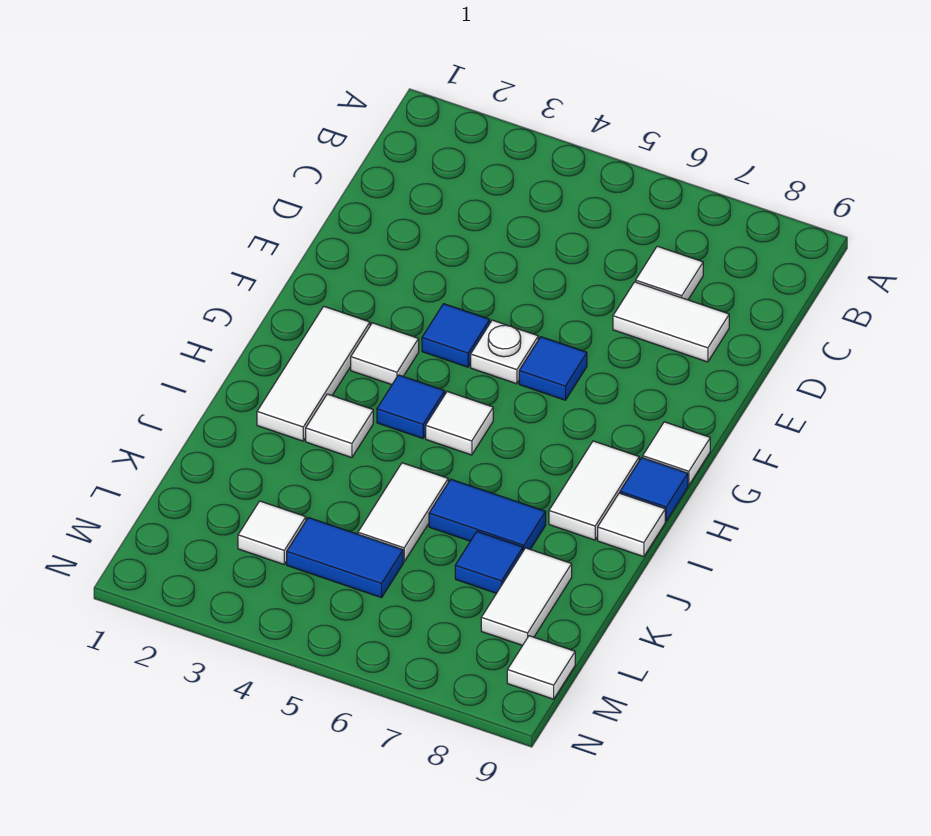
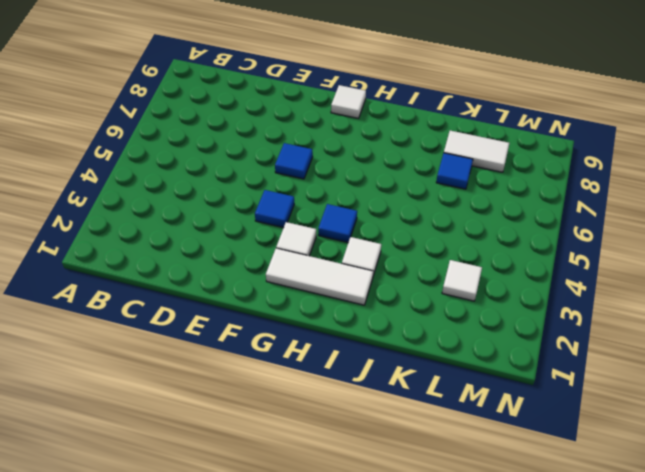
none -> white 1x1 tile [636,246,703,300]
none -> white 1x2 tile [613,282,729,362]
none -> white 1x1 plate [471,320,538,384]

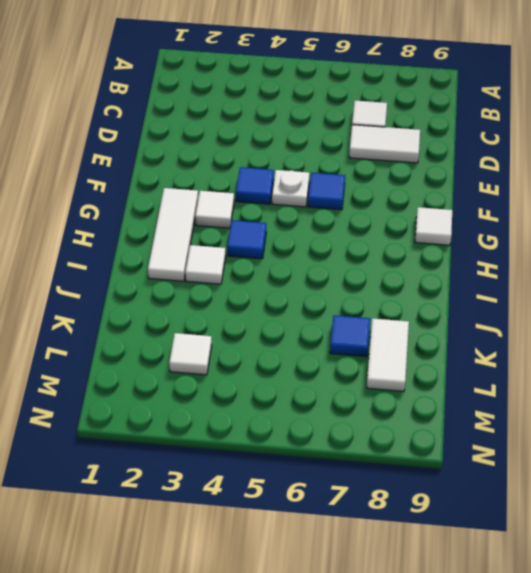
none -> white 1x1 tile [426,392,493,455]
none -> white 1x2 tile [549,441,639,540]
none -> blue 1x1 tile [620,458,688,521]

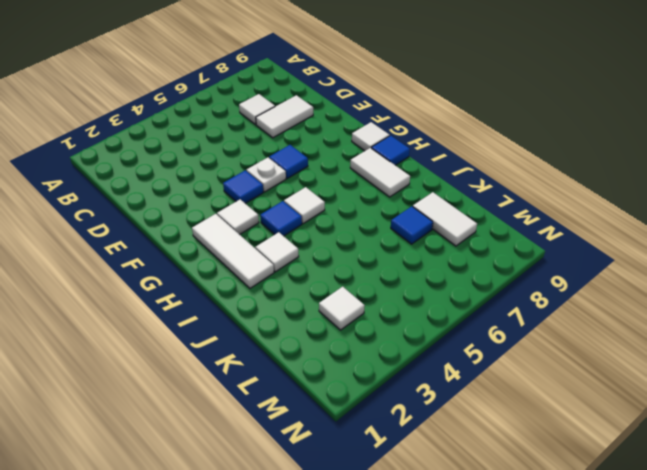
none -> white 1x1 tile [598,493,665,557]
none -> white 1x2 tile [358,463,448,562]
none -> blue 1x2 tile [429,479,546,551]

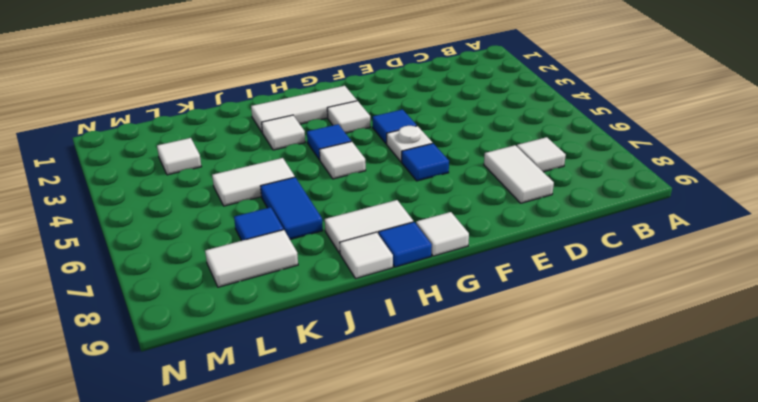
none -> blue 1x2 tile [287,518,403,598]
none -> white 1x1 tile [507,636,575,699]

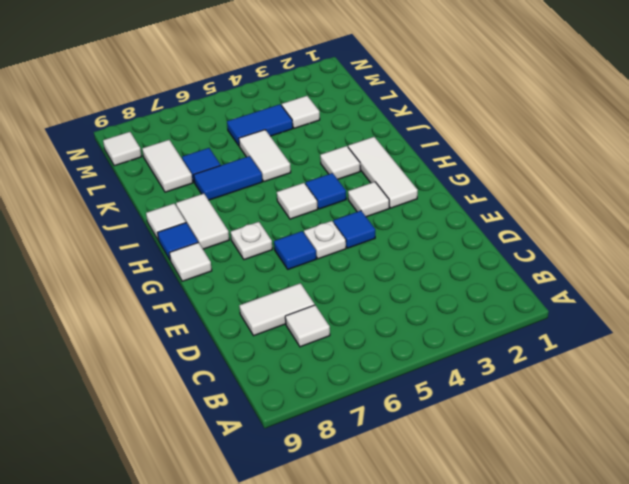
white 1x1 plate [231,222,272,260] -> none

